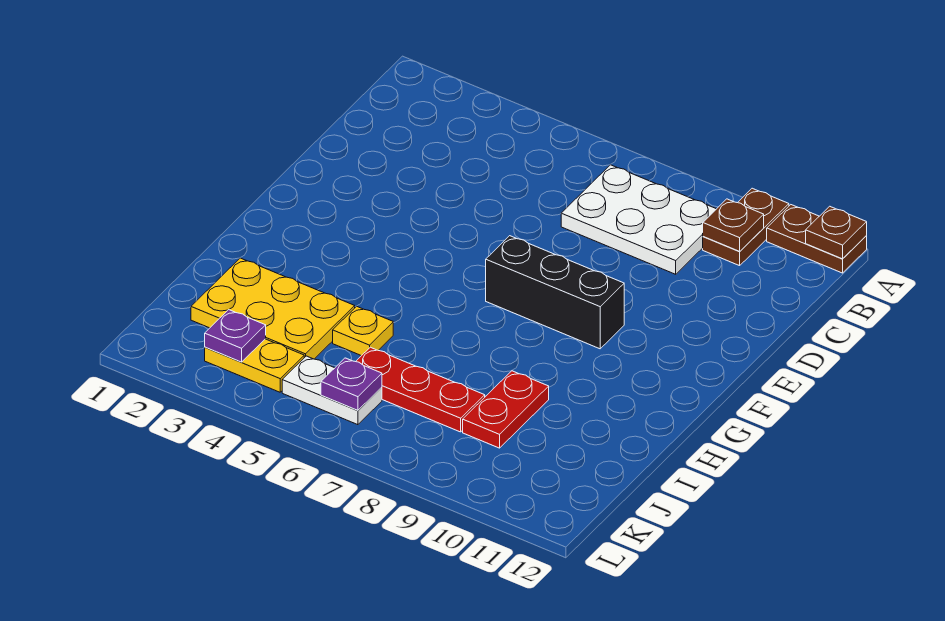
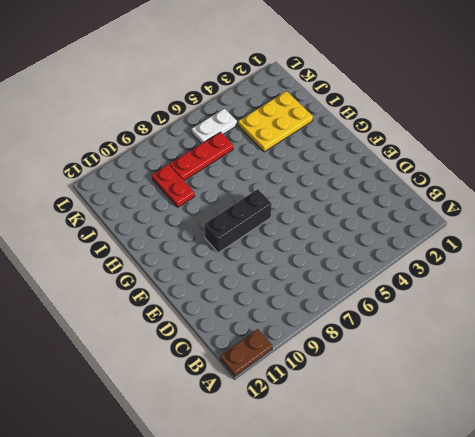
none -> brown 1x2 plate [703,188,789,266]
none -> white 2x3 plate [561,165,716,274]
none -> yellow 1x1 plate [333,306,393,356]

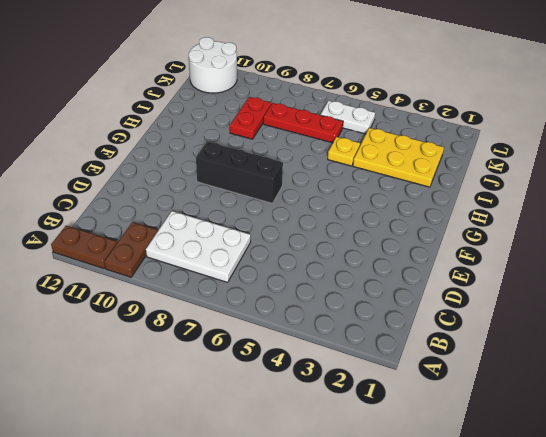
white 2x2 round brick [189,37,237,93] -> none
none -> yellow 1x2 plate [205,339,304,392]
none -> brown 1x1 plate [806,206,867,259]
none -> brown 1x1 plate [703,199,764,251]

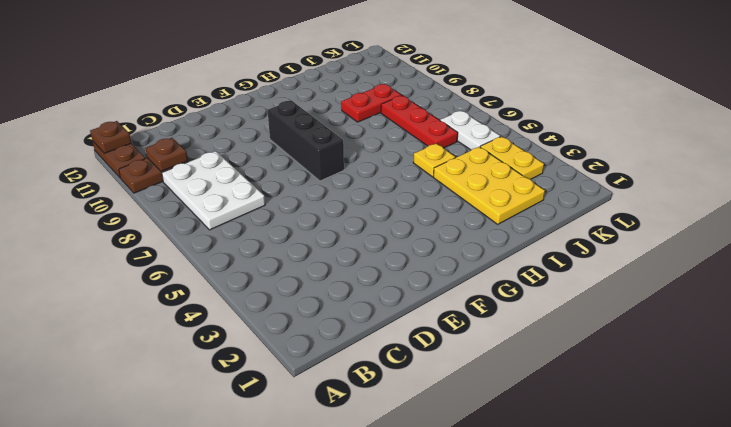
none -> purple 1x1 plate [205,310,266,362]
none -> purple 1x1 plate [321,358,382,411]

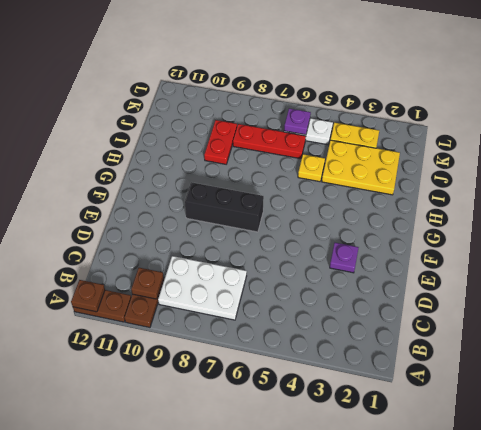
purple 1x1 plate [330,243,359,273] -> purple 1x1 plate moved to [205,310,266,362]

